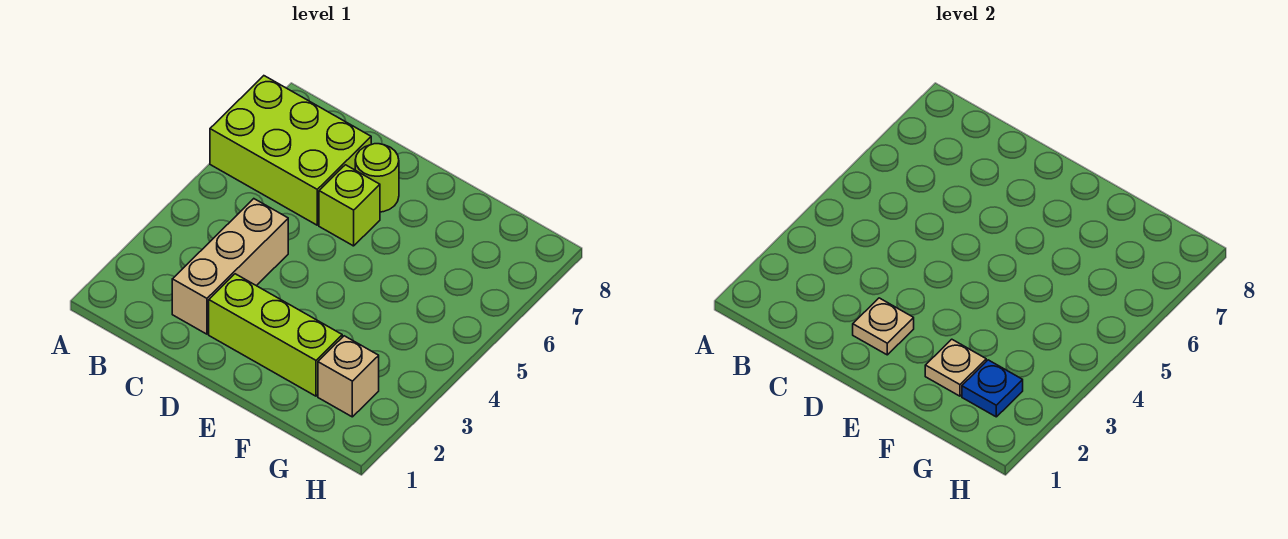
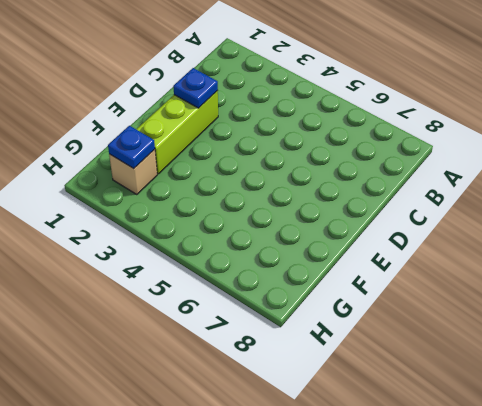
blue 1x1 plate [173,68,218,108] -> tan 1x1 plate [853,298,914,355]
none -> lime 2x3 brick [210,76,371,225]
none -> tan 1x3 brick [172,199,288,334]

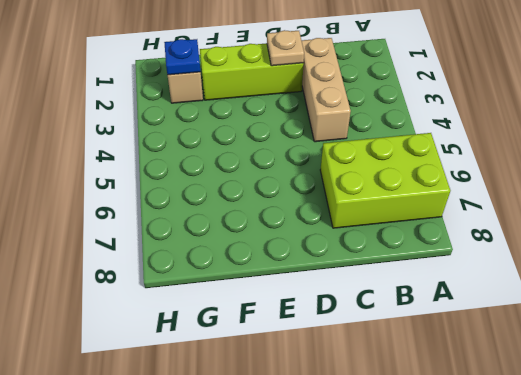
none -> lime 1x1 brick [319,165,380,246]
none -> lime 1x1 round brick [355,144,399,212]

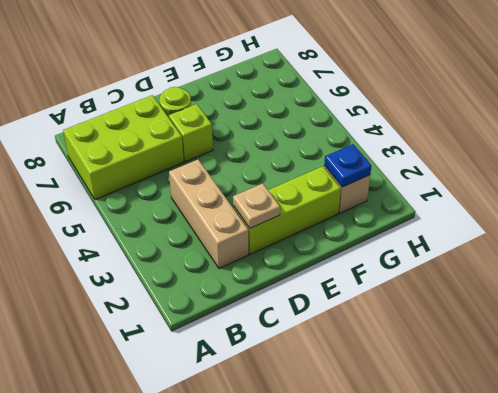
none -> tan 1x1 plate [925,339,986,396]

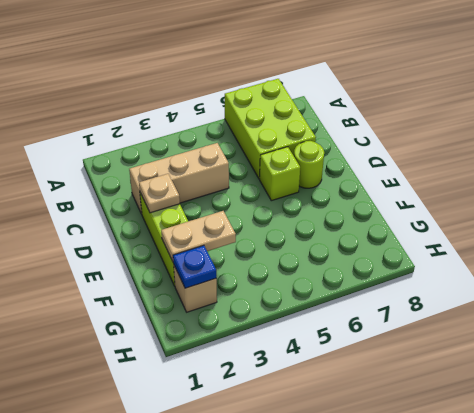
tan 1x2 plate [161,211,236,261] -> tan 1x1 plate [925,339,986,396]

